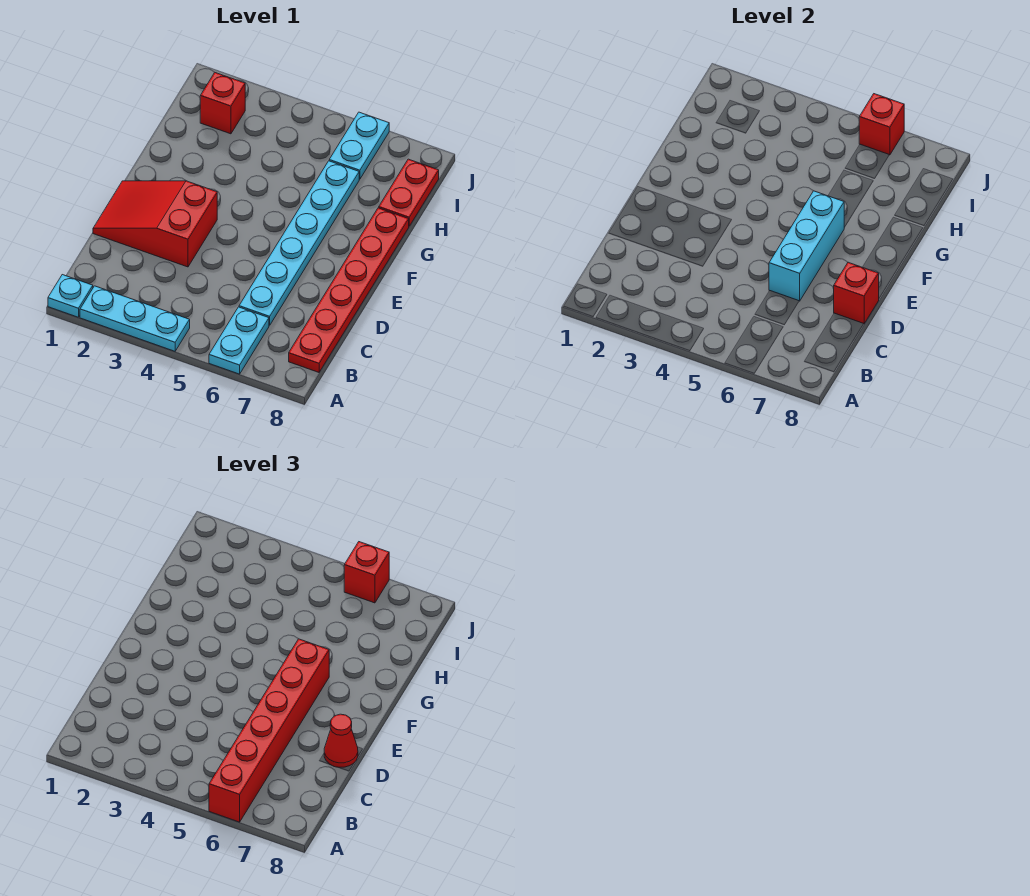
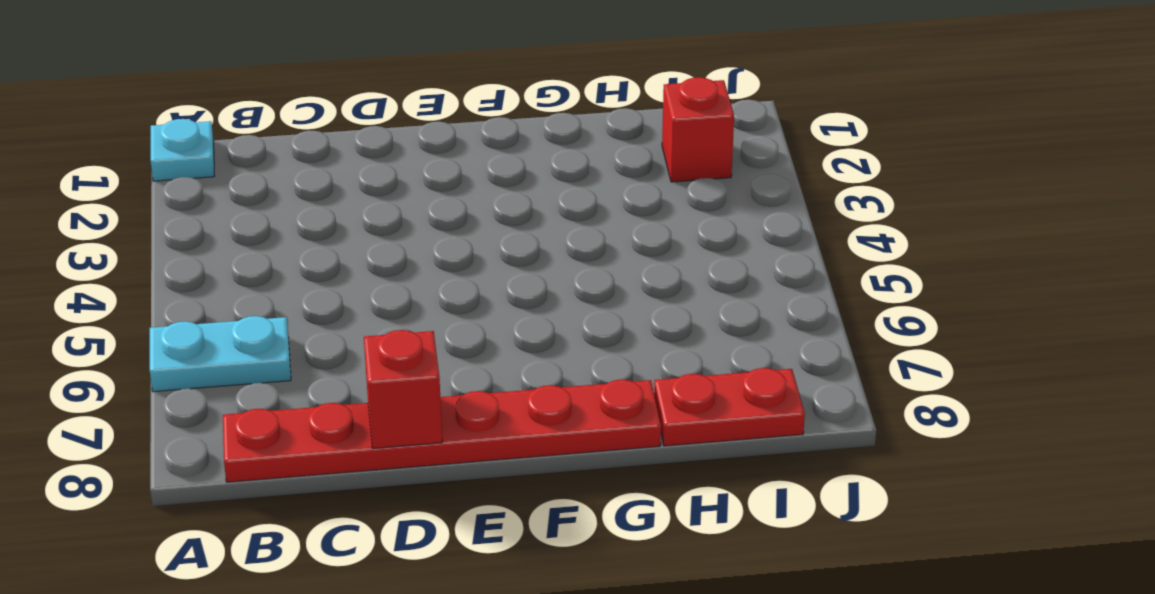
none -> cyan 1x3 plate [80,286,190,351]
none -> cyan 1x6 plate [239,161,359,325]
none -> red 2x3 slope [93,181,217,267]

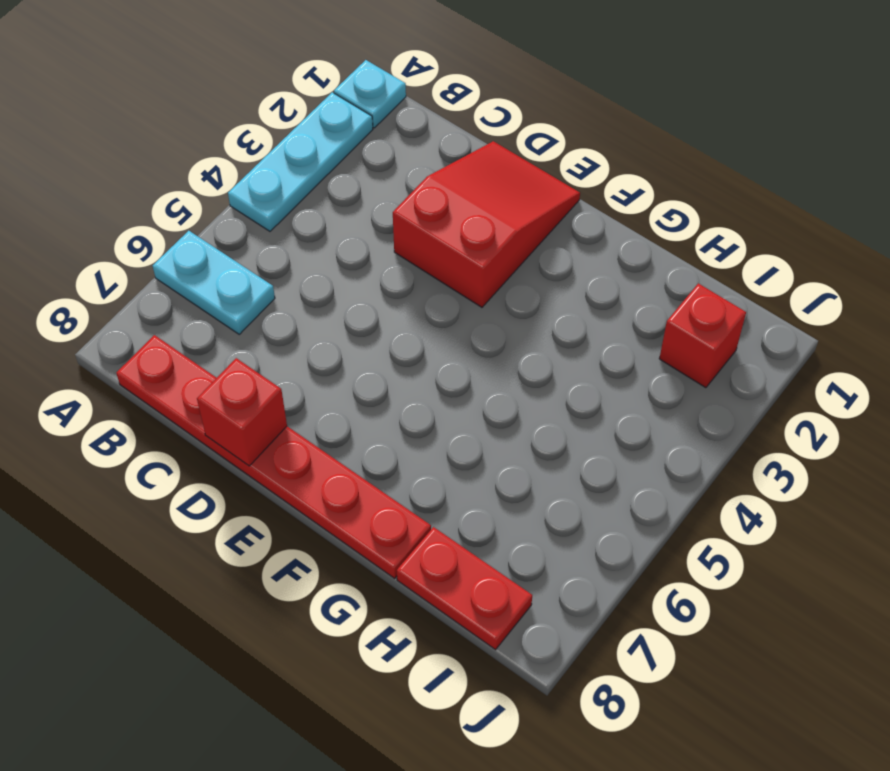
none -> cyan 1x6 plate [239,161,359,325]
none -> cyan 1x2 plate [329,112,389,179]
none -> cyan 1x3 brick [769,191,844,301]

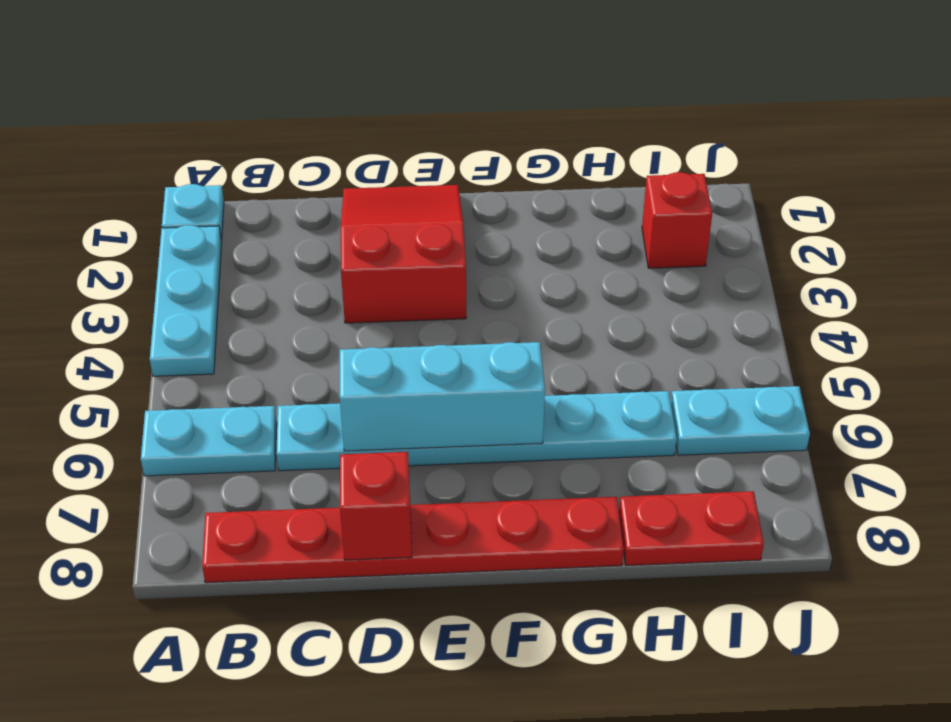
none -> red 1x1 brick [859,94,904,155]
none -> red 1x6 brick [209,639,329,822]
none -> red 1x1 cone [324,714,358,767]

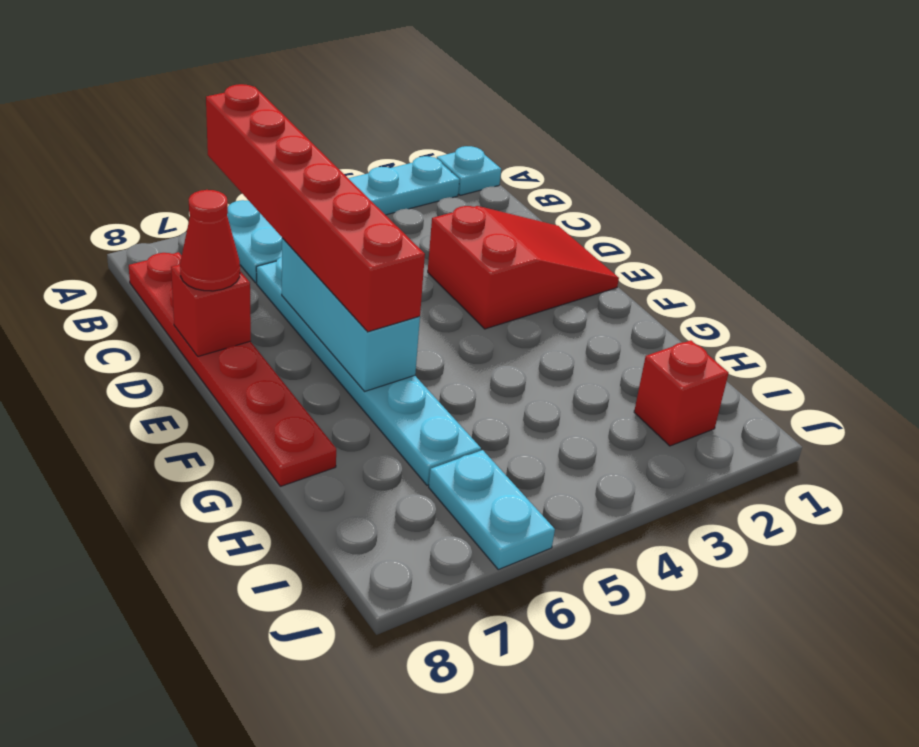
none -> red 1x2 plate [379,159,439,226]
none -> red 1x1 brick [859,94,904,155]
none -> red 1x1 brick [344,542,389,603]

